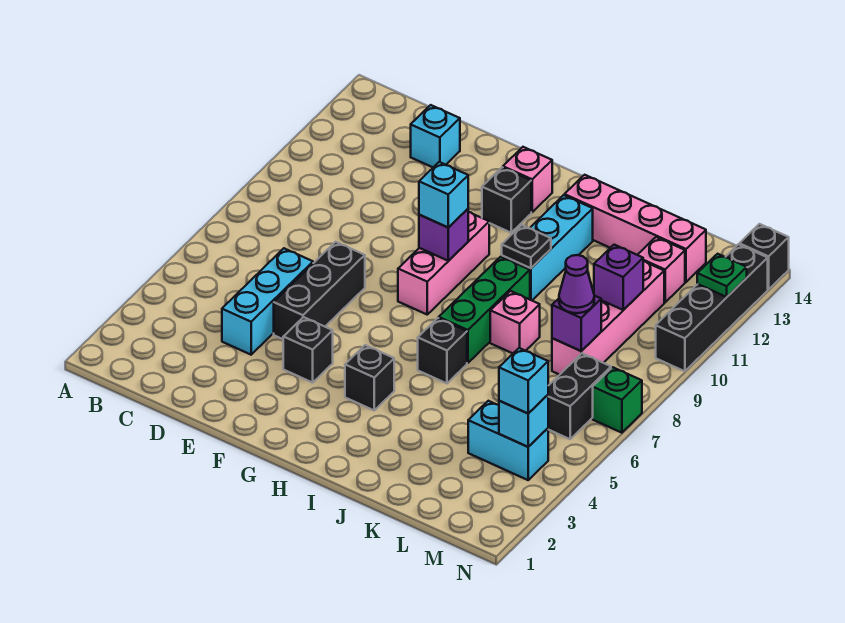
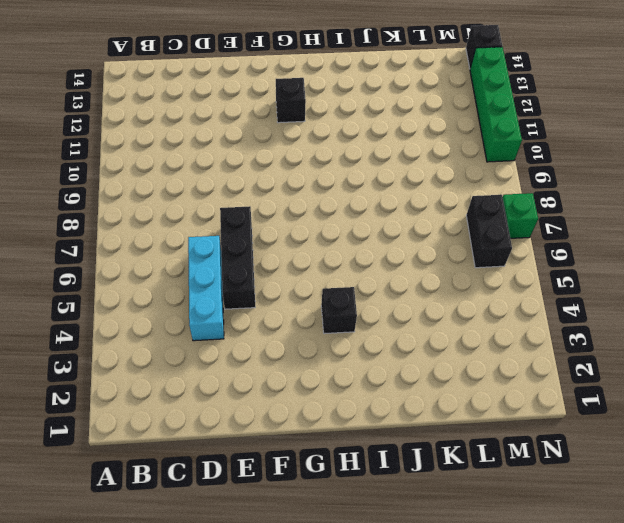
green 1x4 brick [470,47,522,162] -> black 1x4 brick [656,244,768,371]
none -> cyan 1x1 brick [411,105,460,167]
none -> black 1x1 brick [283,317,333,383]
none -> pink 1x3 brick [398,212,489,314]

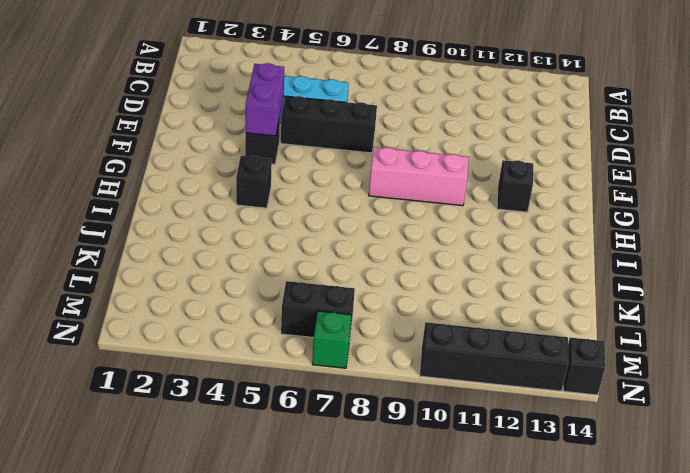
purple 1x2 brick [246,63,284,136] -> none
none -> cyan 1x1 brick [411,105,460,167]
none -> pink 1x1 brick [503,147,552,212]
none -> black 1x1 brick [418,318,467,383]

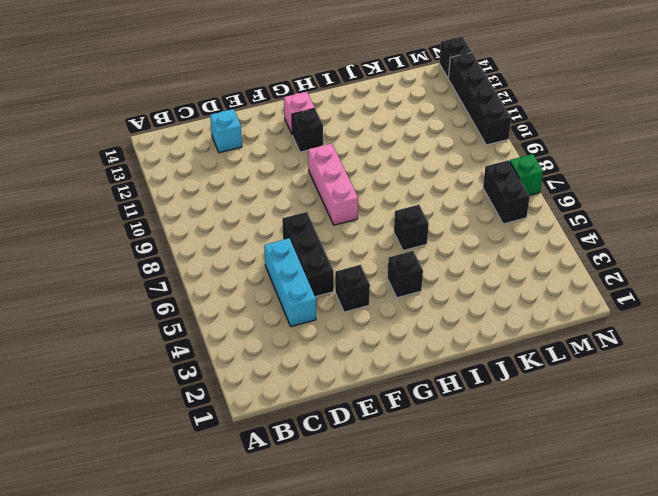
none -> green 1x3 brick [439,257,530,363]
none -> cyan 1x3 brick [502,195,593,300]
none -> pink 1x4 brick [565,175,706,282]

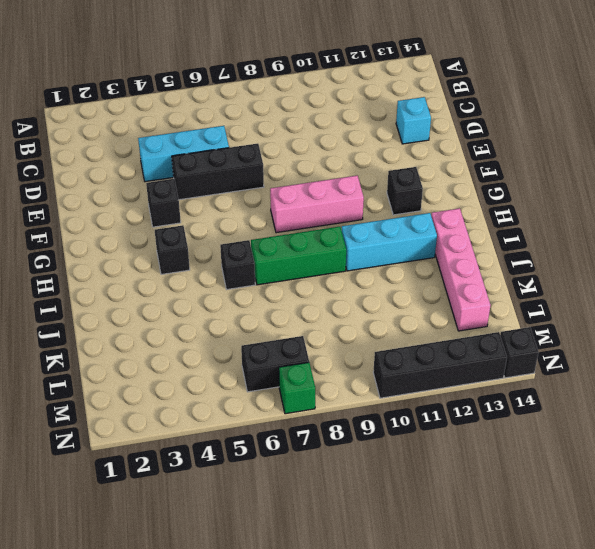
none -> pink 1x1 brick [503,147,552,212]
none -> pink 1x1 brick [490,291,540,353]
none -> cyan 1x2 brick [468,401,548,480]

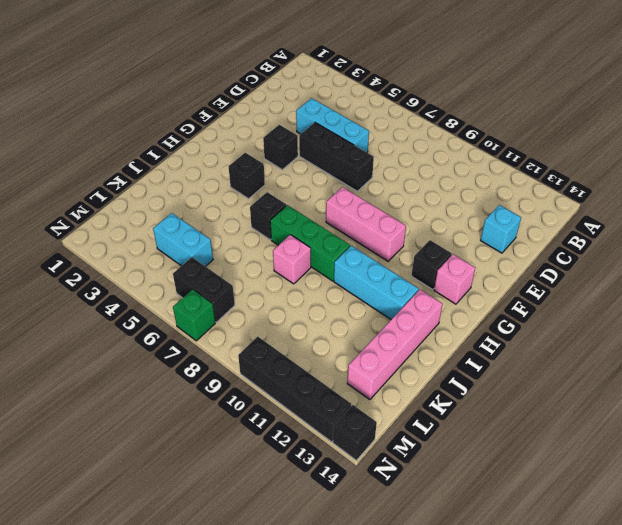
cyan 1x2 brick [153,213,213,267] -> cyan 1x2 brick turned to [468,401,548,480]
none -> pink 1x4 brick [552,261,664,375]
none -> pink 1x1 brick [638,237,685,302]
none -> purple 1x1 brick [419,209,468,261]

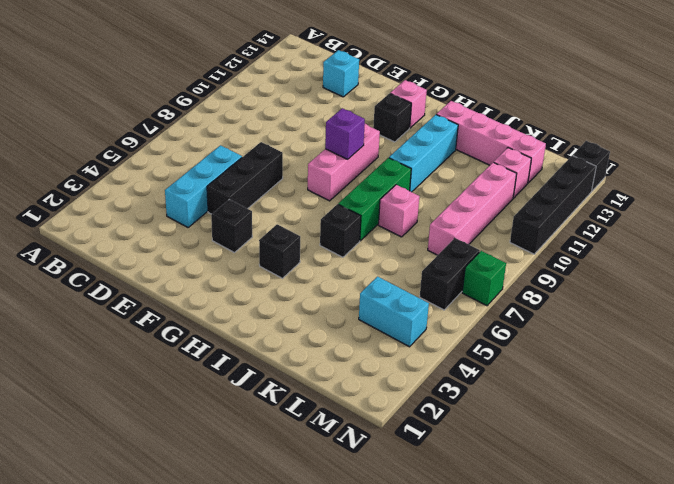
none -> black 1x1 plate [502,225,551,268]
none -> purple 1x1 brick [552,296,601,351]
none -> purple 1x1 brick [594,245,643,310]

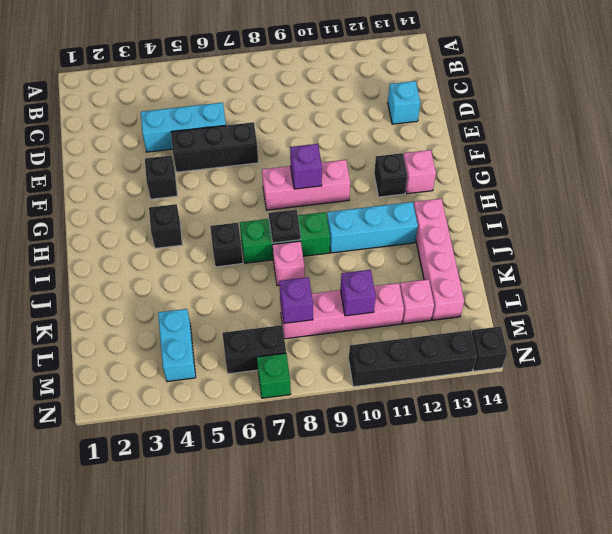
black 1x1 plate [269,210,301,243] -> black 1x1 plate moved to [502,225,551,268]
none -> cyan 1x1 brick [499,395,548,447]
none -> green 1x1 plate [697,254,747,297]
none -> cyan 1x1 brick [419,162,468,228]

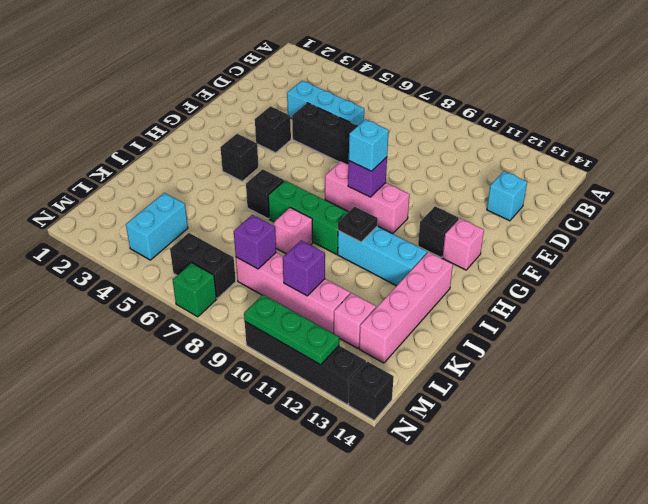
green 1x3 plate [244,295,339,365] -> green 1x1 plate [697,254,747,297]
none -> cyan 1x1 brick [499,395,548,447]
none -> purple 1x1 cone [559,255,594,313]
none -> cyan 1x1 brick [499,348,548,413]

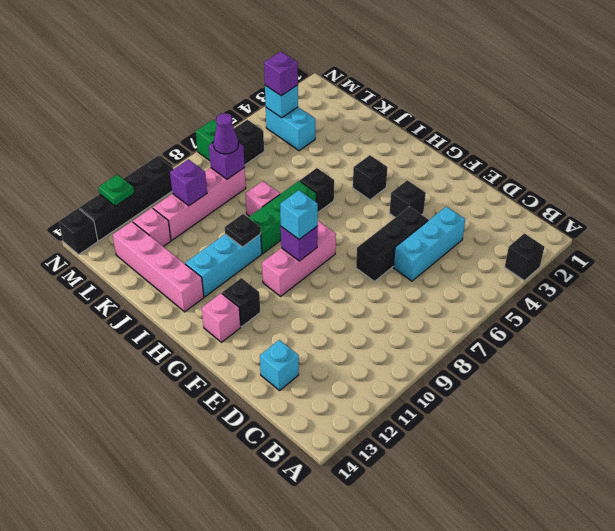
black 1x1 brick [505,233,544,281] -> none
purple 1x1 brick [264,52,298,96] -> cyan 1x1 brick [499,348,548,413]

